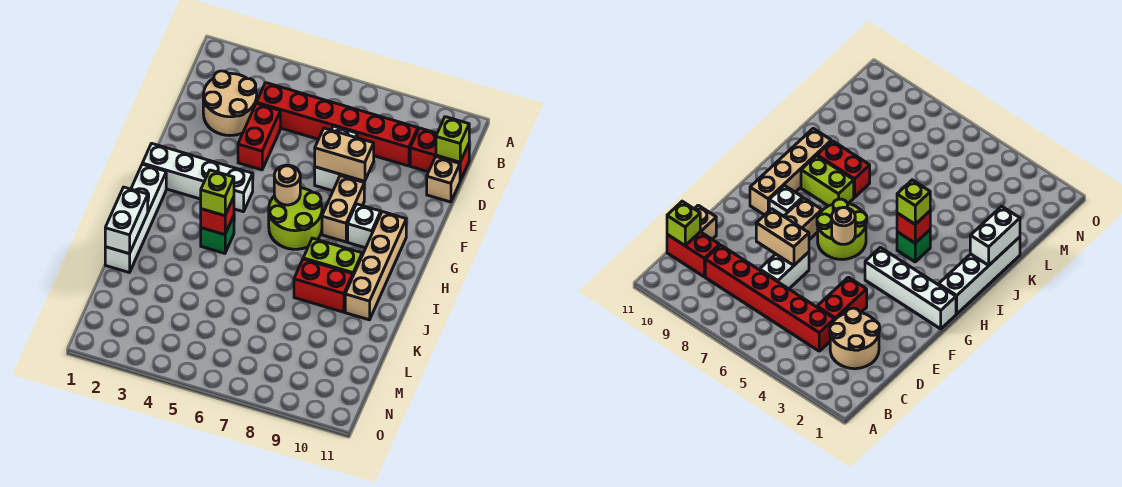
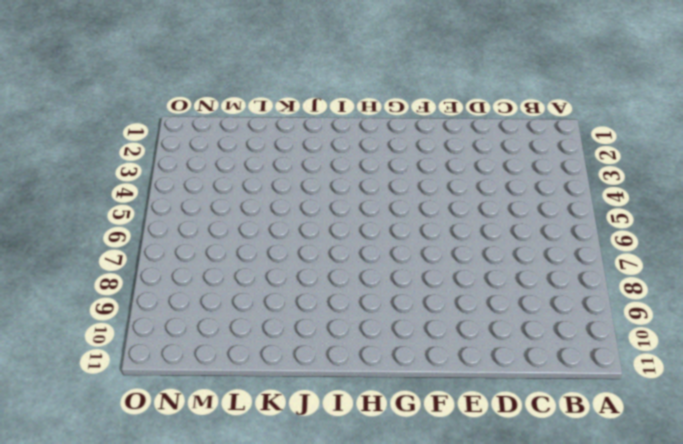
none -> tan 2x2 round brick [203,71,257,136]
none -> red 1x6 brick [257,83,418,166]
none -> red 1x2 brick [410,128,469,181]

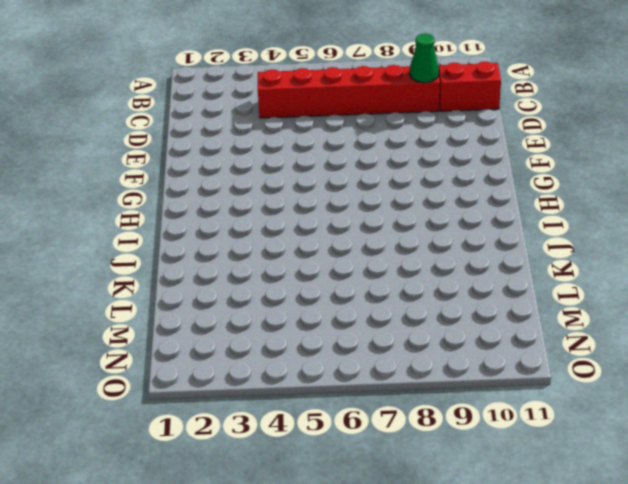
green 1x1 cone [410,33,439,83] -> none
none -> tan 2x2 round brick [203,71,257,136]
none -> red 1x2 brick [238,103,280,170]
none -> white 1x2 brick [315,126,357,191]

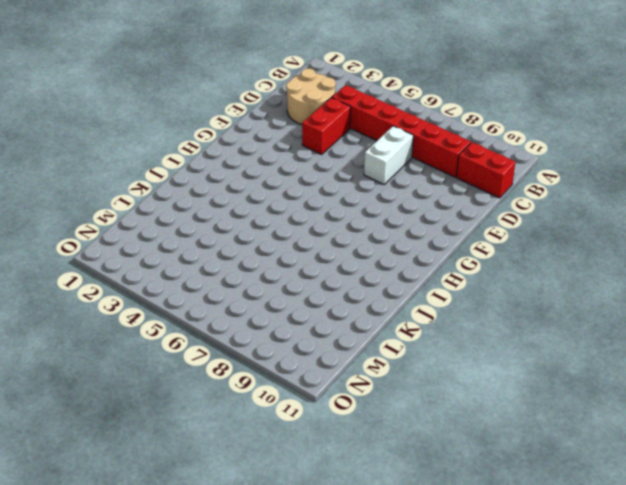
none -> tan 1x1 brick [427,157,460,202]
none -> tan 1x2 brick [322,176,364,242]
none -> white 1x4 brick [142,143,253,212]

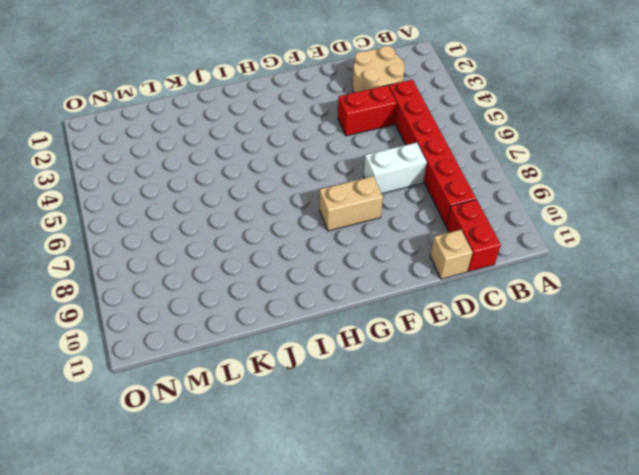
none -> white 1x4 brick [142,143,253,212]
none -> lime 2x2 round brick [269,188,322,249]
none -> white 1x1 brick [348,204,381,248]

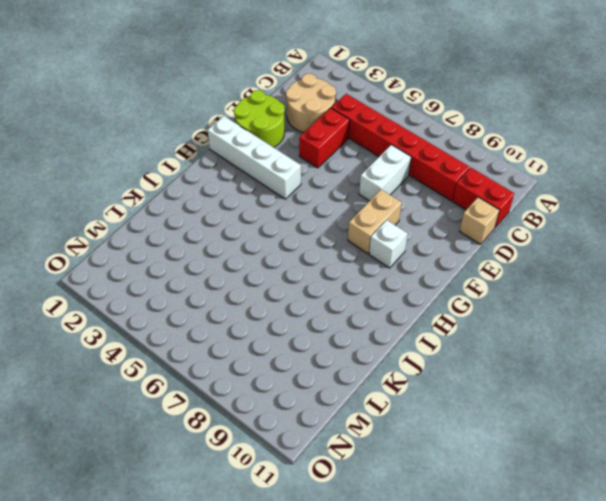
lime 2x2 round brick [234,90,285,147] -> lime 2x2 round brick moved to [269,188,322,249]
none -> tan 1x4 brick [345,212,406,320]
none -> white 1x4 brick [105,164,166,273]
none -> green 1x1 brick [201,216,234,253]

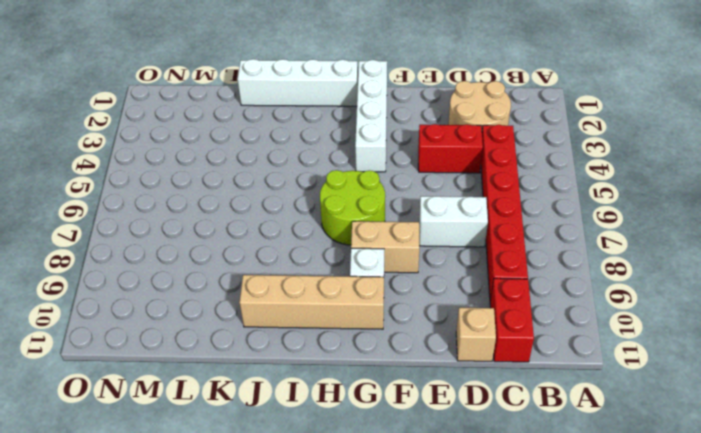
none -> green 1x1 brick [201,216,234,253]
none -> lime 1x2 brick [303,238,362,275]
none -> red 1x2 brick [294,259,353,312]

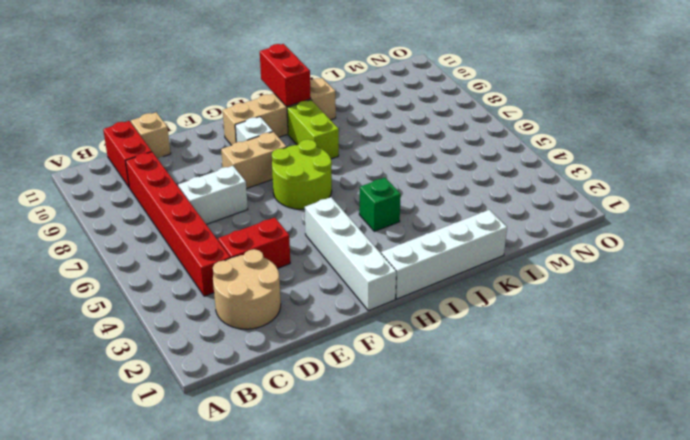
red 1x2 brick [260,44,311,107] -> red 1x2 brick moved to [294,259,353,312]
none -> lime 1x1 brick [436,117,469,162]
none -> tan 1x2 brick [315,128,374,181]
none -> tan 1x1 round brick [274,165,300,205]

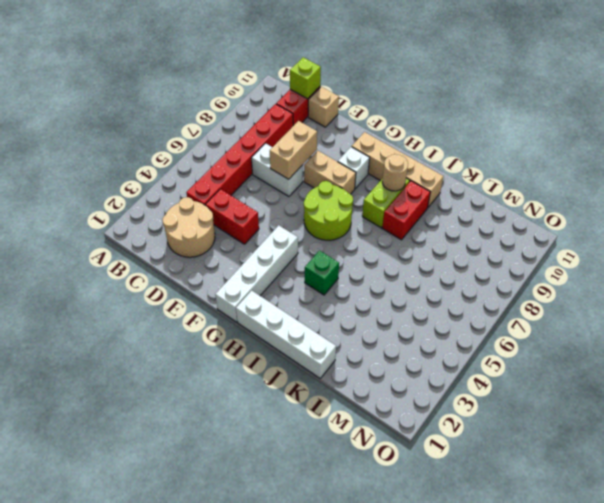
tan 1x1 round brick [382,154,408,191] -> tan 1x1 round brick moved to [274,165,300,205]
none -> red 1x1 brick [201,197,234,235]
none -> white 1x2 brick [105,187,148,254]
none -> lime 1x1 brick [201,170,234,216]

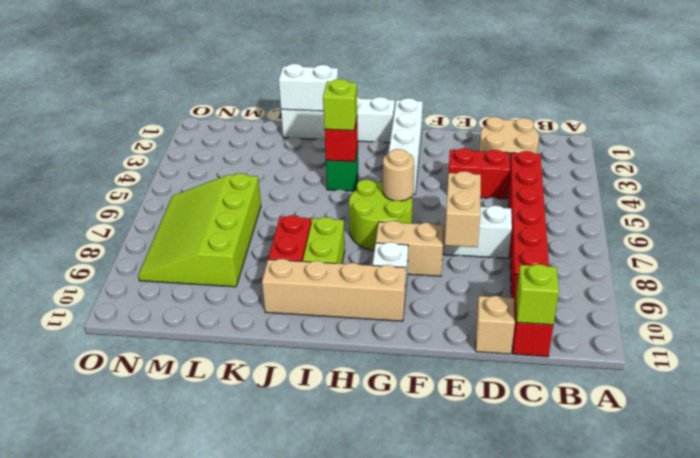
lime 3x4 slope [138,173,261,287] -> none

